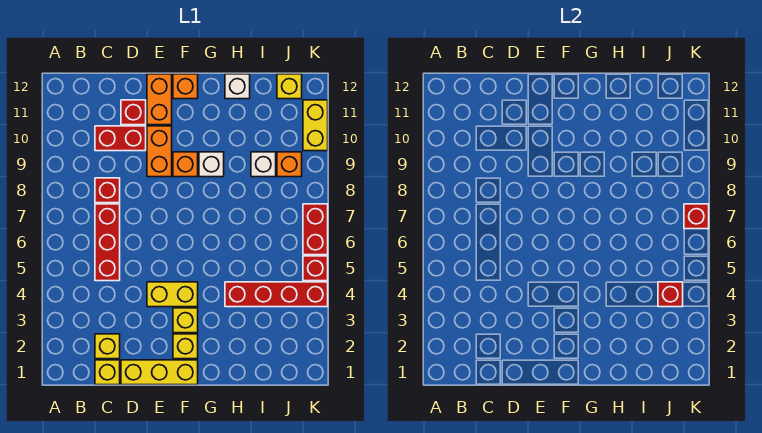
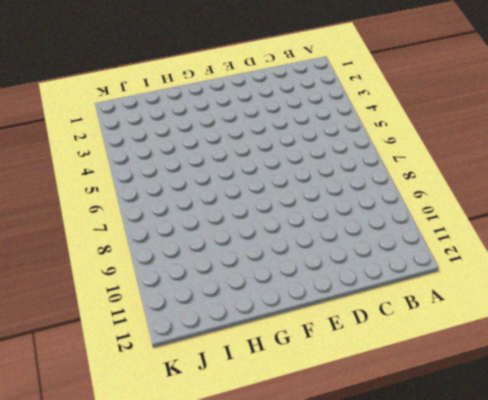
none -> yellow 1x1 brick [95,360,120,385]
none -> yellow 1x1 brick [95,334,120,359]
none -> red 1x3 brick [95,204,120,281]

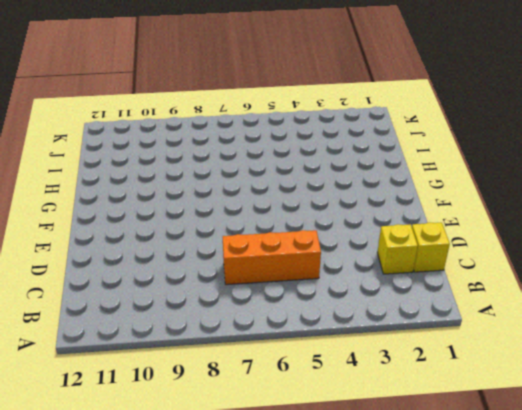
orange 1x3 brick [223,230,321,285] -> red 1x3 brick [95,204,120,281]
none -> red 1x1 brick [95,178,120,203]
none -> red 1x2 brick [95,126,146,151]
none -> yellow 1x3 brick [121,360,198,385]

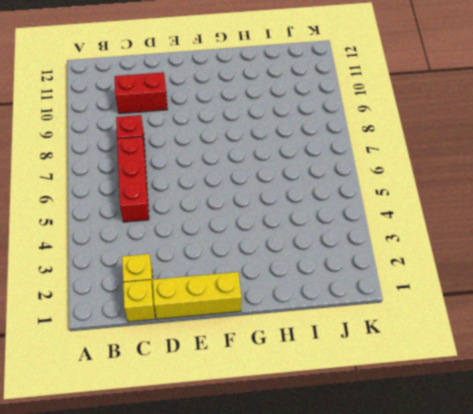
none -> red 1x1 brick [121,100,146,125]
none -> yellow 1x2 brick [147,282,198,307]
none -> orange 1x2 brick [147,126,172,177]

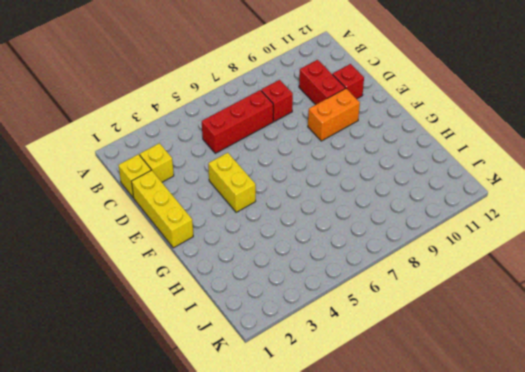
none -> orange 1x2 brick [147,74,172,125]
none -> yellow 1x1 brick [173,334,198,359]
none -> yellow 1x1 brick [173,308,198,333]

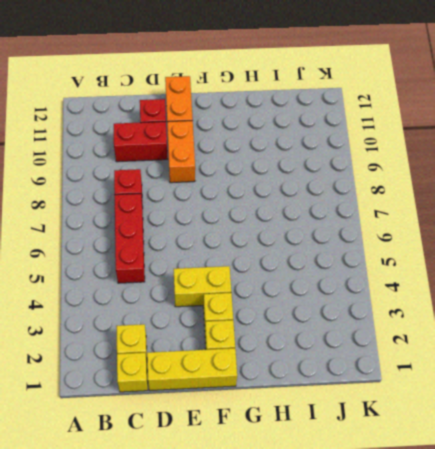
none -> orange 1x1 brick [173,152,198,177]
none -> orange 1x1 brick [173,74,198,99]
none -> white 1x1 brick [199,152,224,177]

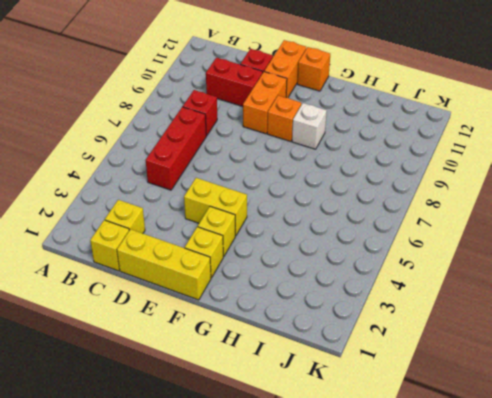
none -> red 1x4 brick [225,282,328,307]
none -> white 1x1 brick [225,74,250,99]
none -> white 1x1 brick [251,152,276,177]

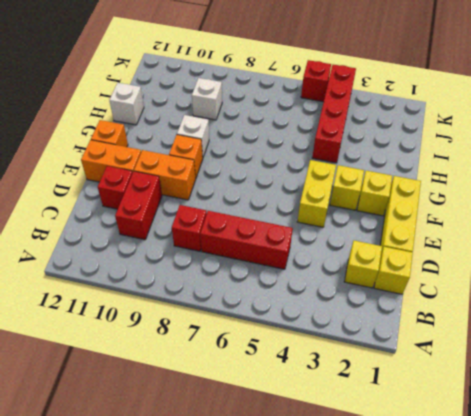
none -> orange 1x1 brick [277,152,302,177]
none -> yellow 1x1 brick [277,74,302,99]
none -> red 1x2 brick [303,204,328,255]

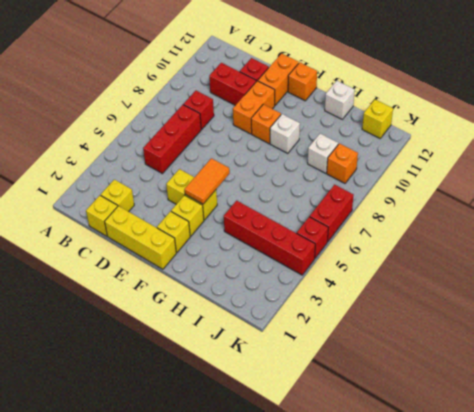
orange 1x2 tile [185,158,230,204] -> none
none -> yellow 1x2 brick [303,100,328,151]
none -> red 1x1 brick [658,282,683,307]
none -> red 1x1 brick [684,204,709,229]

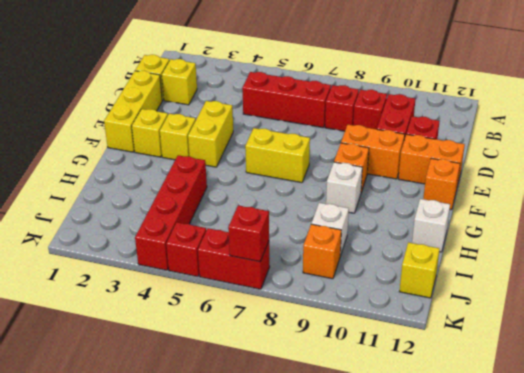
red 1x1 brick [353,90,387,129] -> red 1x1 brick moved to [658,282,683,307]
yellow 1x2 brick [245,128,310,183] -> yellow 1x2 brick moved to [303,100,328,151]

